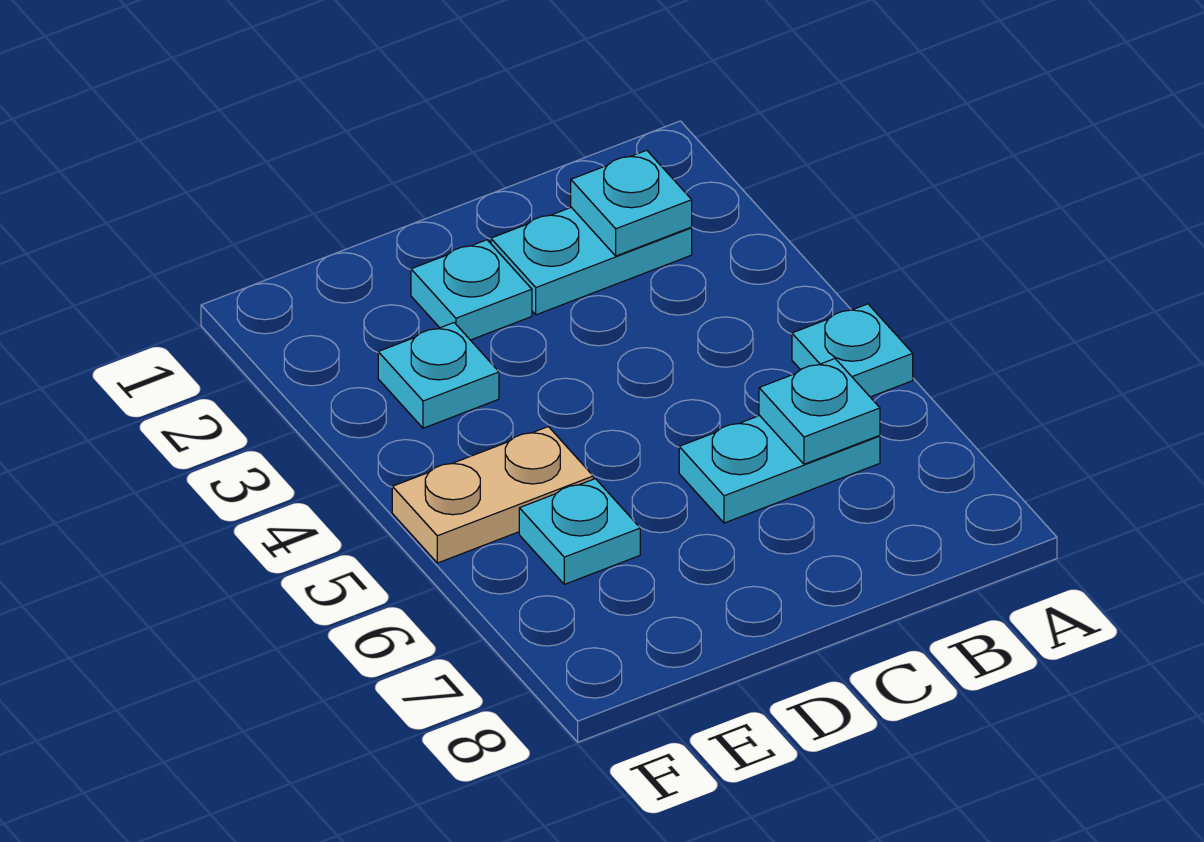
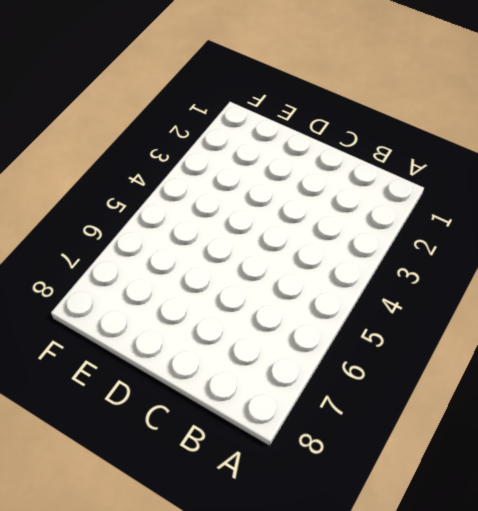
none -> cyan 1x1 plate [792,304,913,397]
none -> cyan 1x2 plate [491,207,692,315]

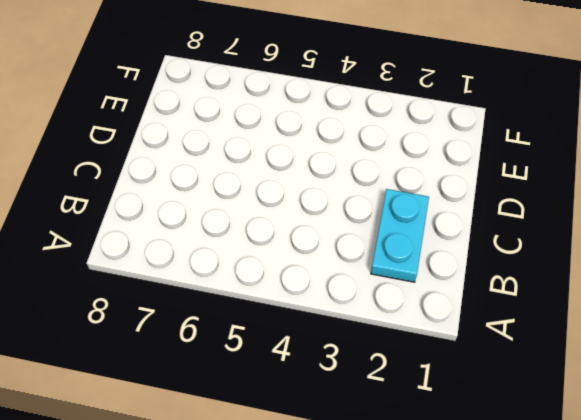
none -> cyan 1x1 plate [792,304,913,397]
none -> cyan 1x2 plate [679,416,880,523]

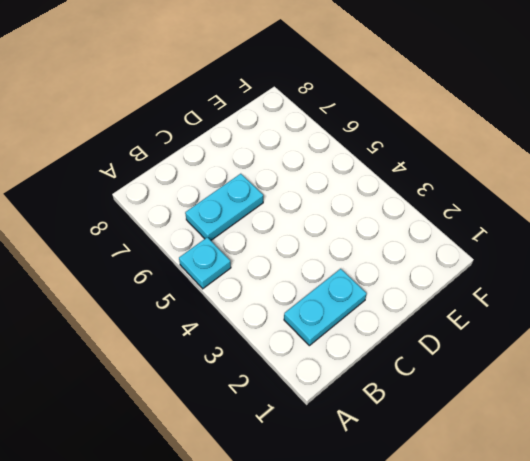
none -> cyan 1x1 plate [411,240,532,340]
none -> cyan 1x1 plate [378,323,499,428]

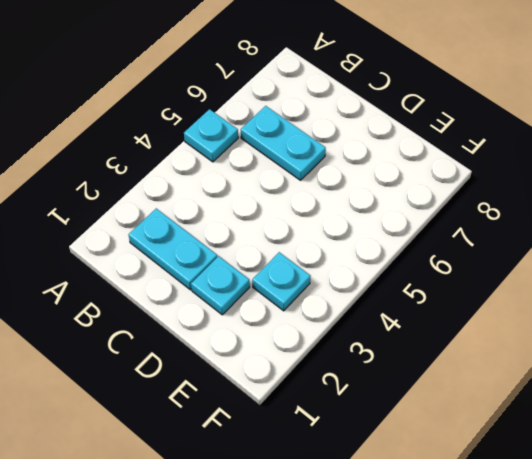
none -> tan 1x2 plate [392,427,593,563]
none -> cyan 1x1 plate [519,479,640,584]

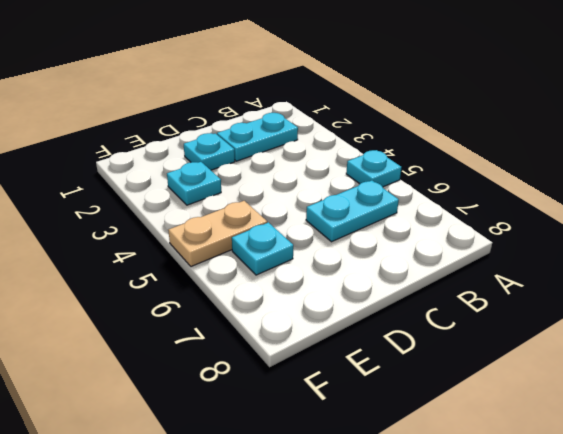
none -> cyan 1x1 plate [571,150,692,256]
none -> cyan 1x1 plate [759,359,880,464]

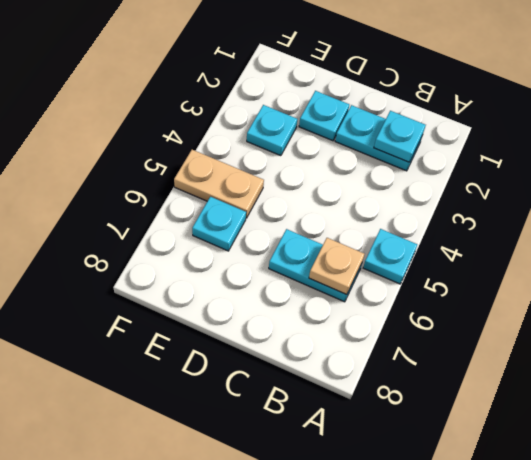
tan 1x1 plate [309,238,364,295] -> cyan 1x1 plate [759,359,880,464]

